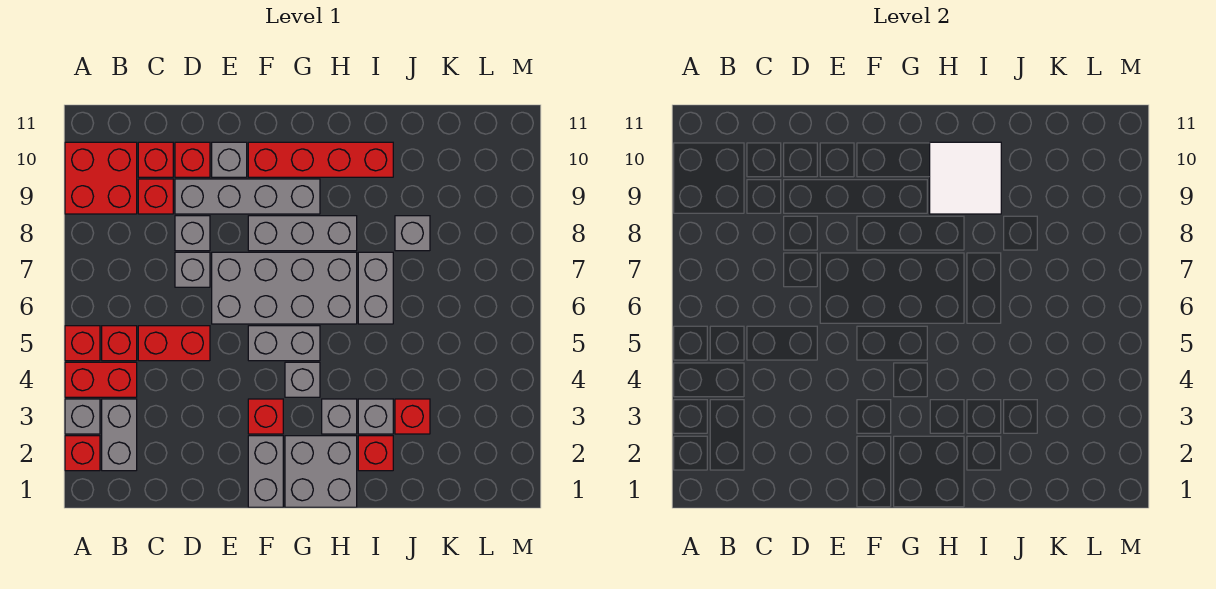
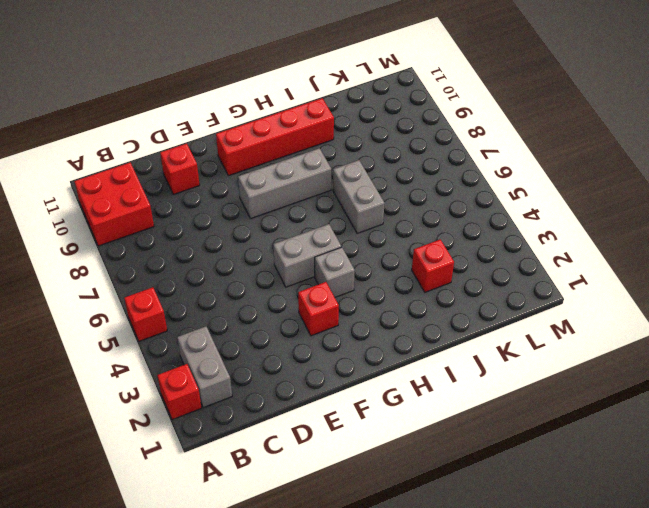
none -> grey 1x1 brick [65,399,100,434]
none -> red 1x2 brick [65,362,137,397]
none -> red 1x1 brick [102,326,137,361]
none -> red 1x2 brick [138,326,210,361]

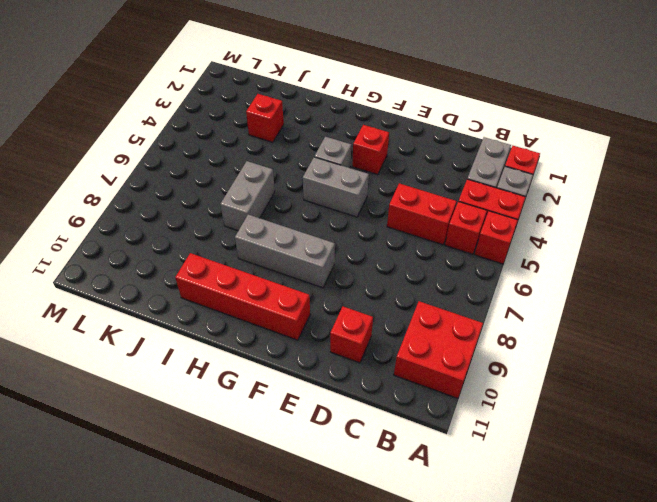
none -> red 1x1 brick [138,179,173,214]
none -> red 1x1 brick [138,142,173,177]
none -> grey 1x1 brick [175,252,210,287]
none -> grey 1x1 brick [175,216,210,251]

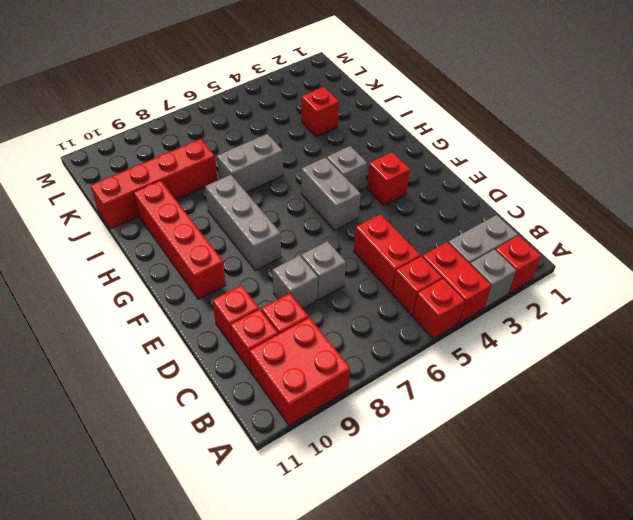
red 1x4 brick [91,139,218,229] -> grey 1x1 brick [395,216,430,251]
none -> grey 1x4 brick [175,179,320,214]
none -> grey 2x4 brick [212,252,357,324]
none -> grey 1x1 brick [212,142,247,177]
none -> grey 1x2 brick [248,436,283,507]

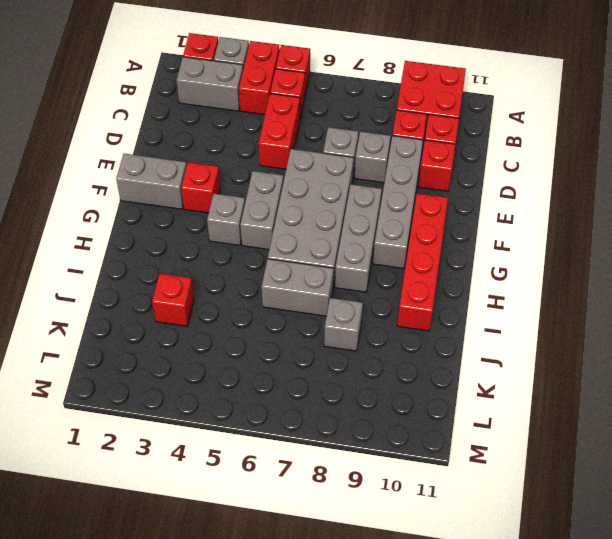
none -> grey 1x1 brick [212,142,247,177]
none -> grey 2x2 brick [285,436,357,507]
none -> grey 1x1 brick [322,399,357,434]
none -> red 1x1 brick [358,436,393,471]

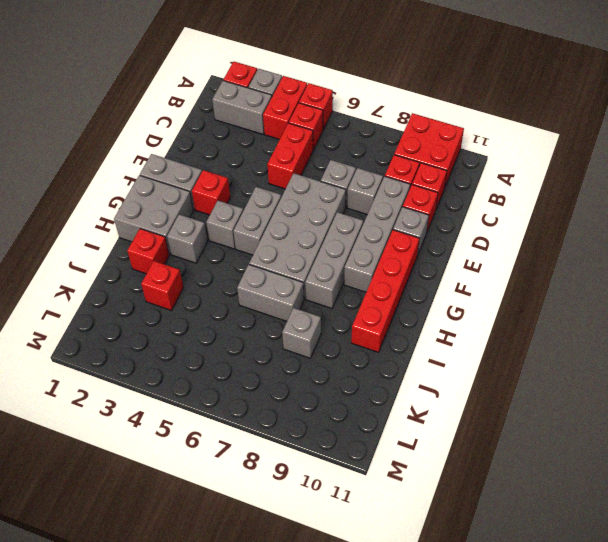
none -> grey 1x1 brick [358,399,393,434]
none -> white 2x2 tile [930,142,1001,214]

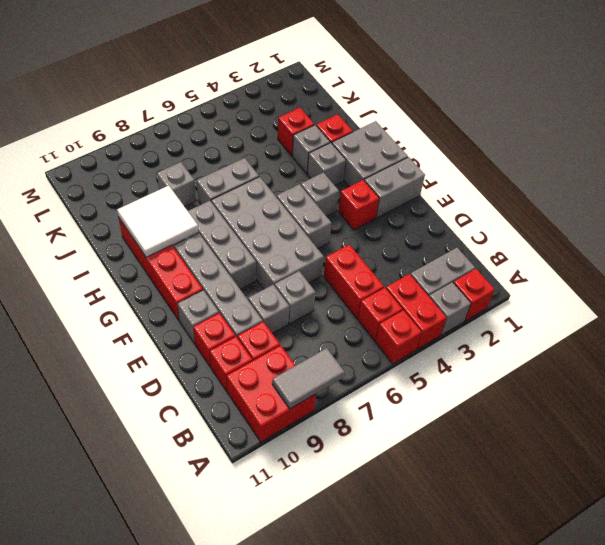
grey 1x2 tile [272,348,345,409] -> none

